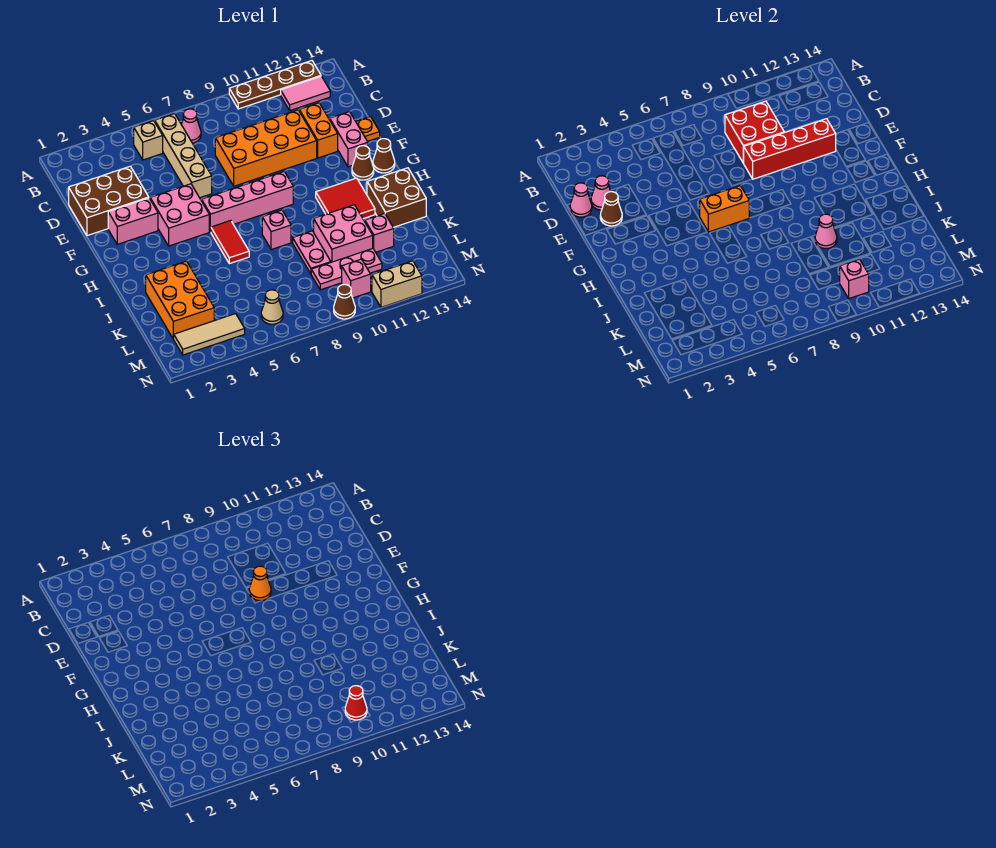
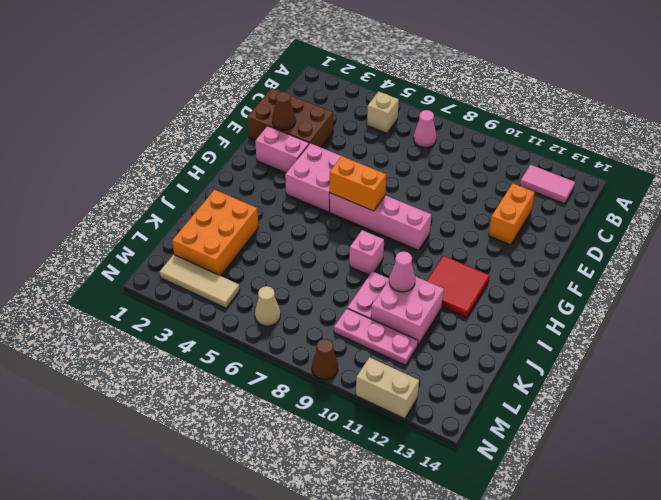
none -> brown 1x4 plate [229,61,321,109]
none -> tan 1x4 brick [155,114,212,198]
none -> orange 2x4 brick [215,110,317,186]
none -> pink 1x2 brick [330,112,368,167]

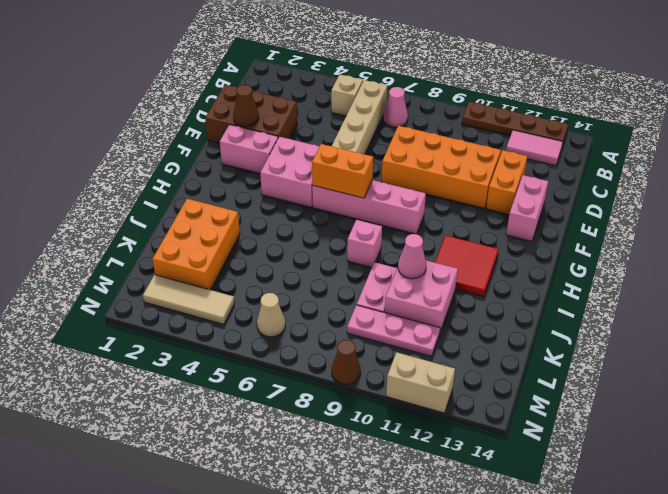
none -> orange 1x1 plate [356,117,380,141]
none -> brown 1x1 cone [352,146,374,180]
none -> brown 1x1 cone [373,139,395,173]
none -> red 1x2 tile [211,220,249,264]

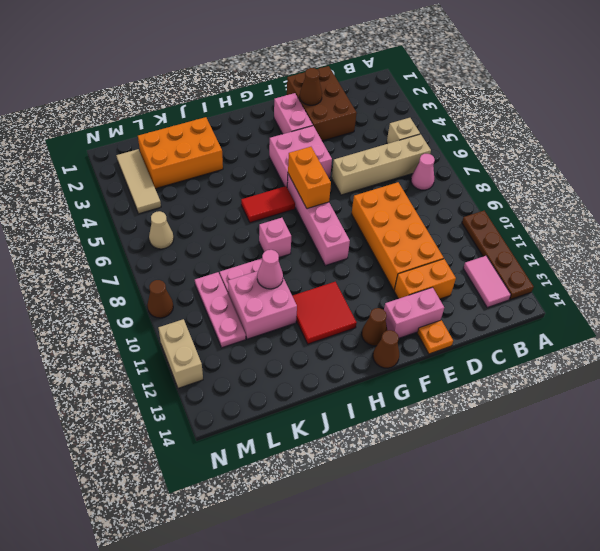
none -> brown 2x2 brick [367,168,426,227]
none -> pink 1x1 brick [365,213,394,252]
none -> pink 1x1 brick [342,259,371,298]
none -> red 2x2 brick [725,101,784,163]

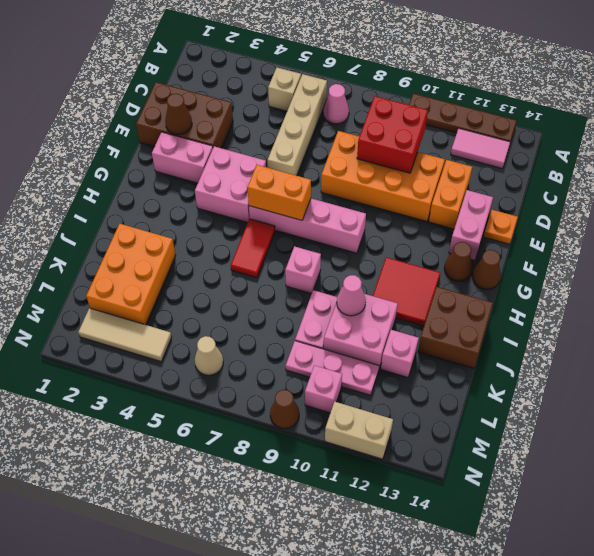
none -> pink 1x1 cone [570,183,592,217]
none -> pink 1x1 cone [591,176,611,210]
none -> red 1x4 brick [744,119,836,179]
none -> pink 1x1 brick [839,259,869,298]

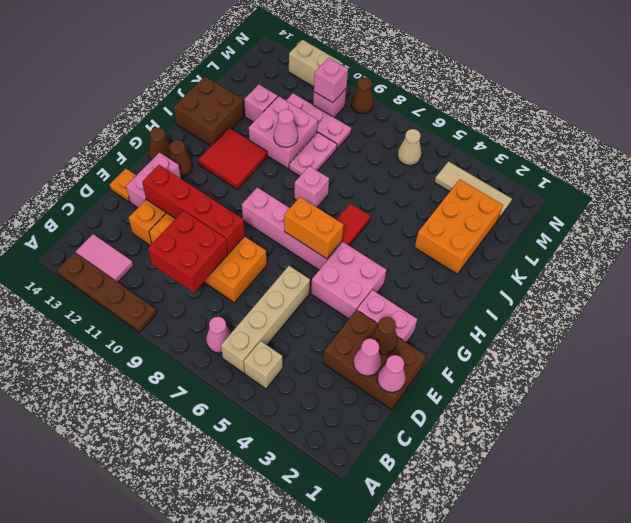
none -> orange 1x1 cone [249,566,271,601]
none -> red 1x1 cone [345,686,367,720]

